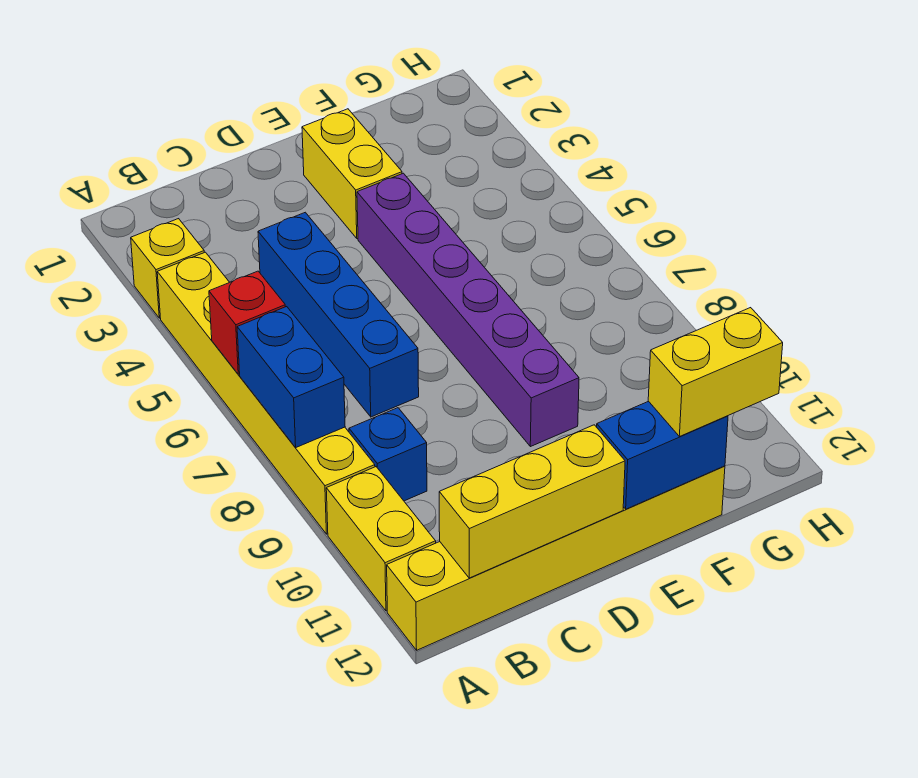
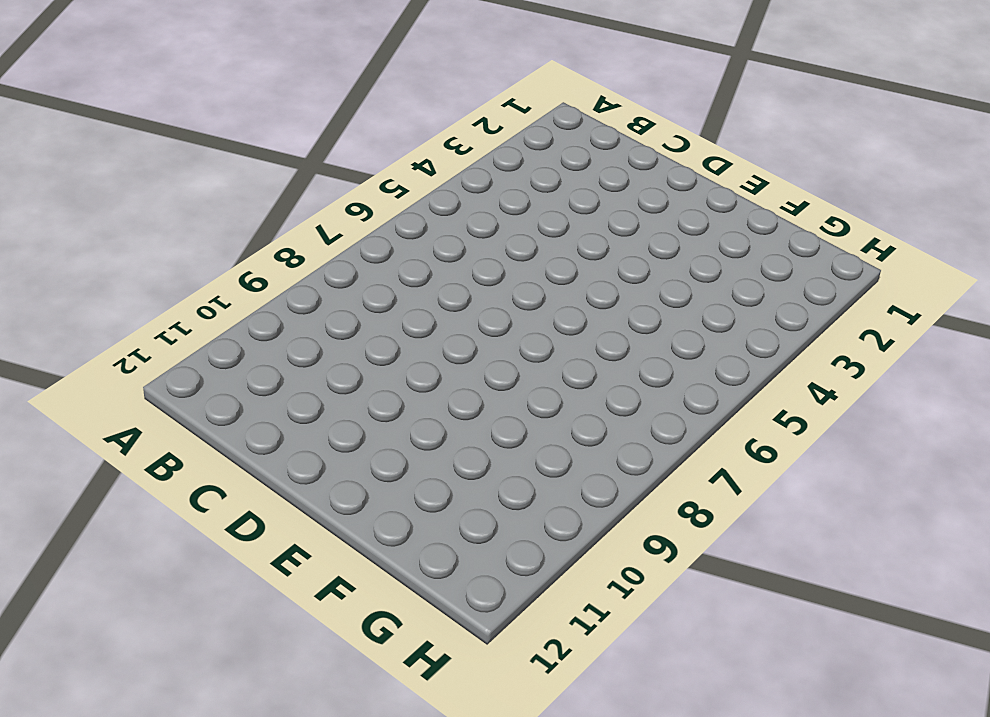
none -> yellow 1x1 brick [131,219,204,318]
none -> yellow 1x6 brick [157,252,375,534]
none -> yellow 1x2 brick [326,467,436,611]

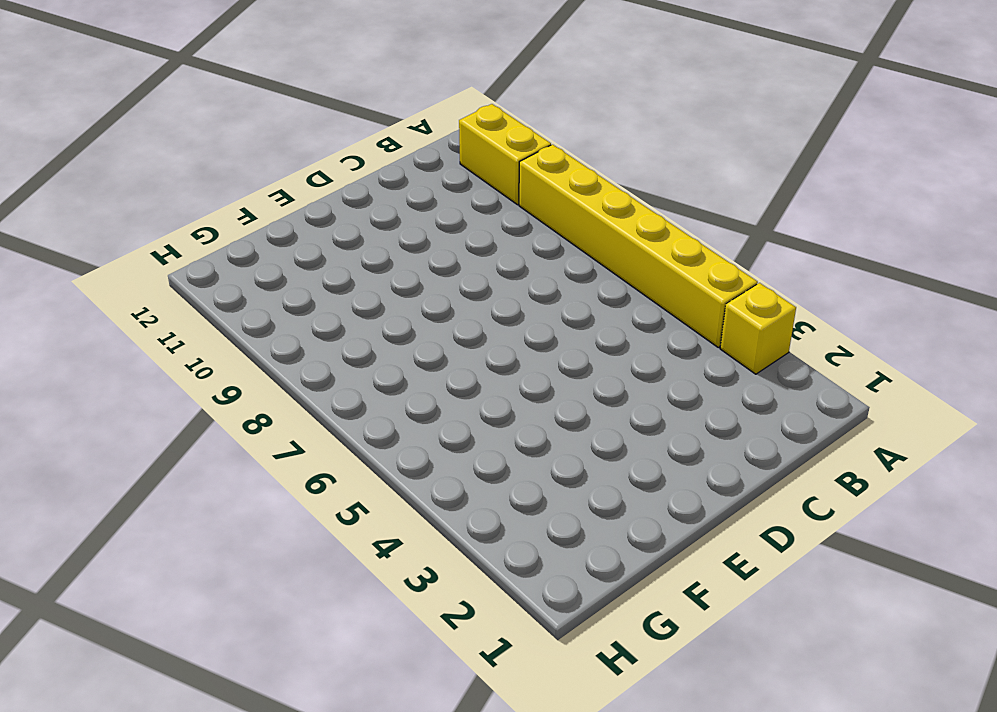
none -> yellow 1x6 brick [387,466,725,650]
none -> blue 1x1 brick [349,408,427,501]
none -> blue 1x4 brick [258,212,419,417]

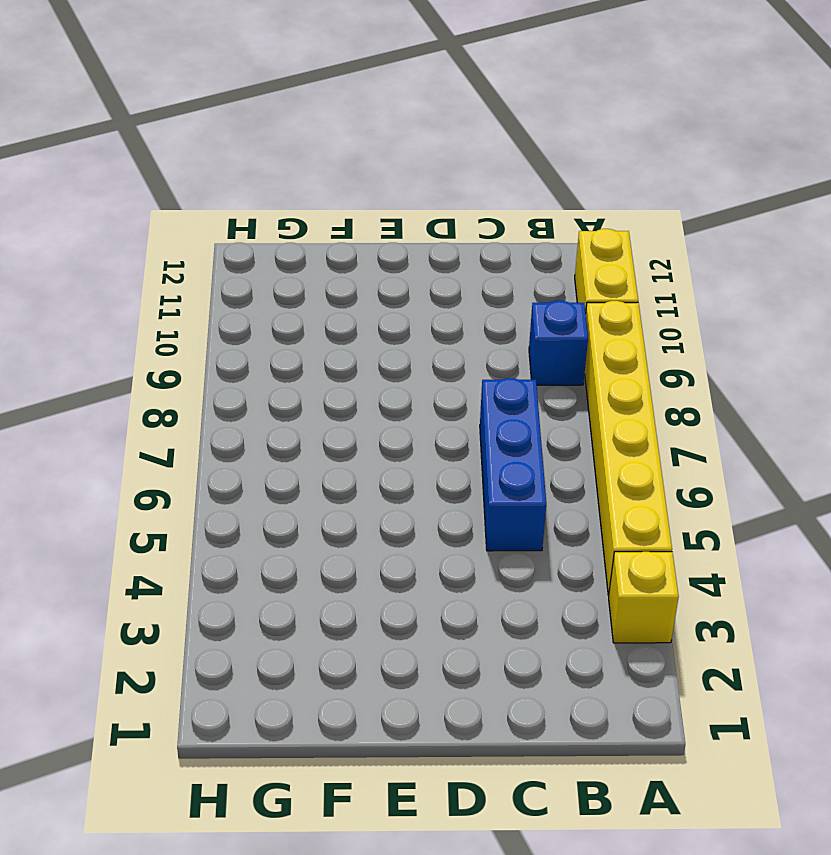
blue 1x3 brick [480,378,546,551] -> blue 1x4 brick [258,212,419,417]
none -> yellow 1x6 brick [387,466,725,650]
none -> yellow 1x2 brick [302,109,402,239]
none -> purple 1x6 brick [357,173,579,447]

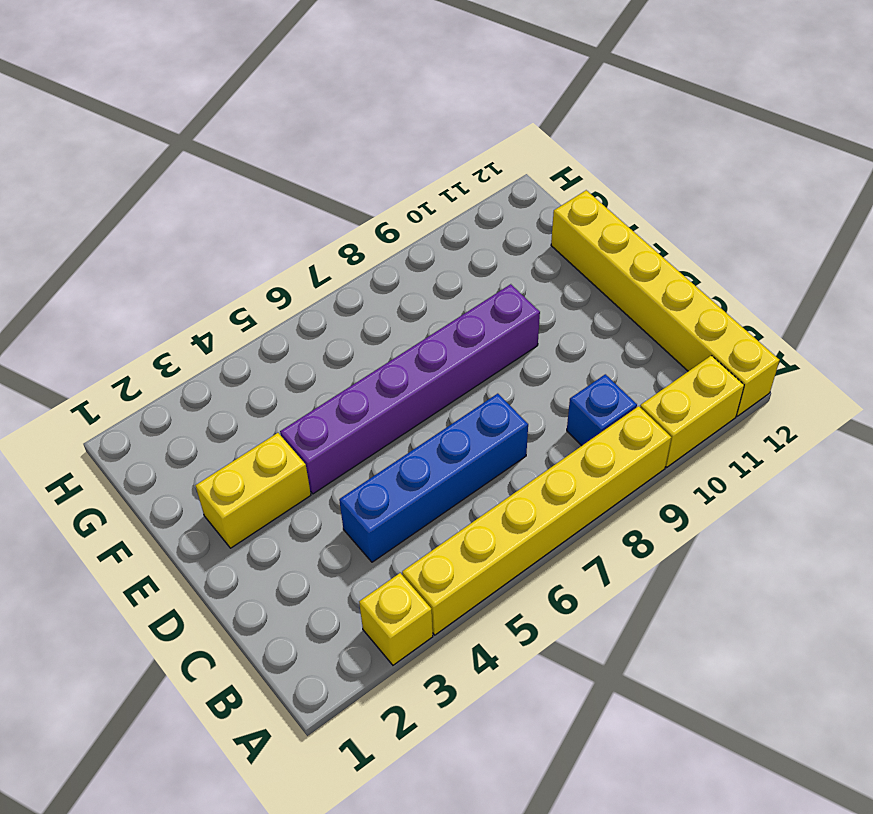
none -> red 1x1 brick [209,271,285,374]
none -> blue 1x2 brick [237,307,345,448]
none -> yellow 1x3 brick [439,425,625,578]

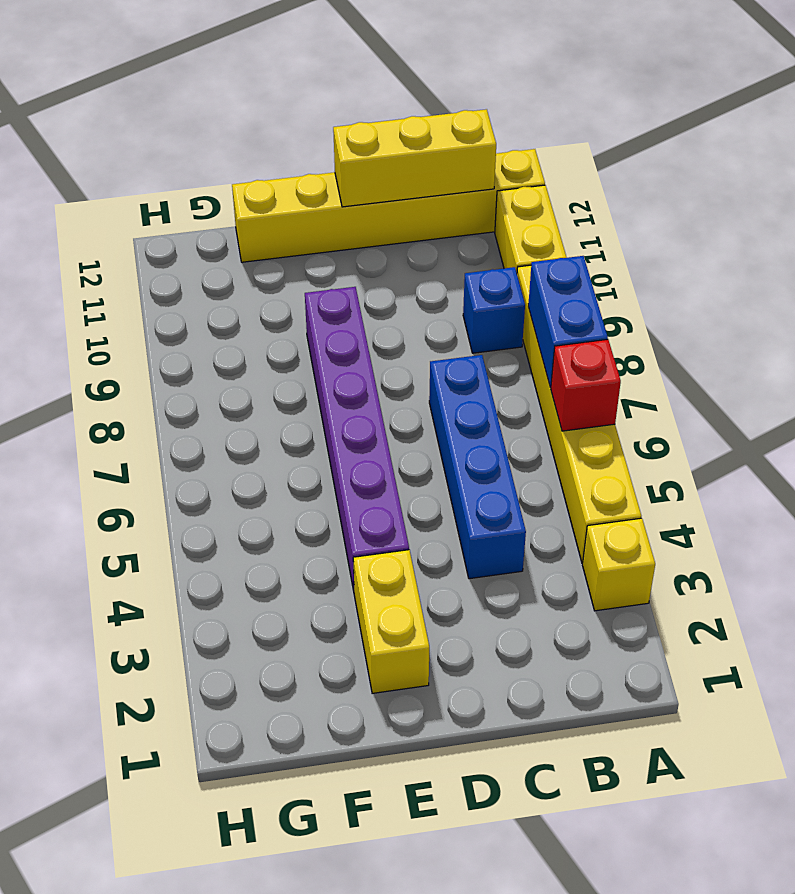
none -> blue 1x2 brick [597,401,728,509]
none -> yellow 1x2 brick [648,308,783,437]

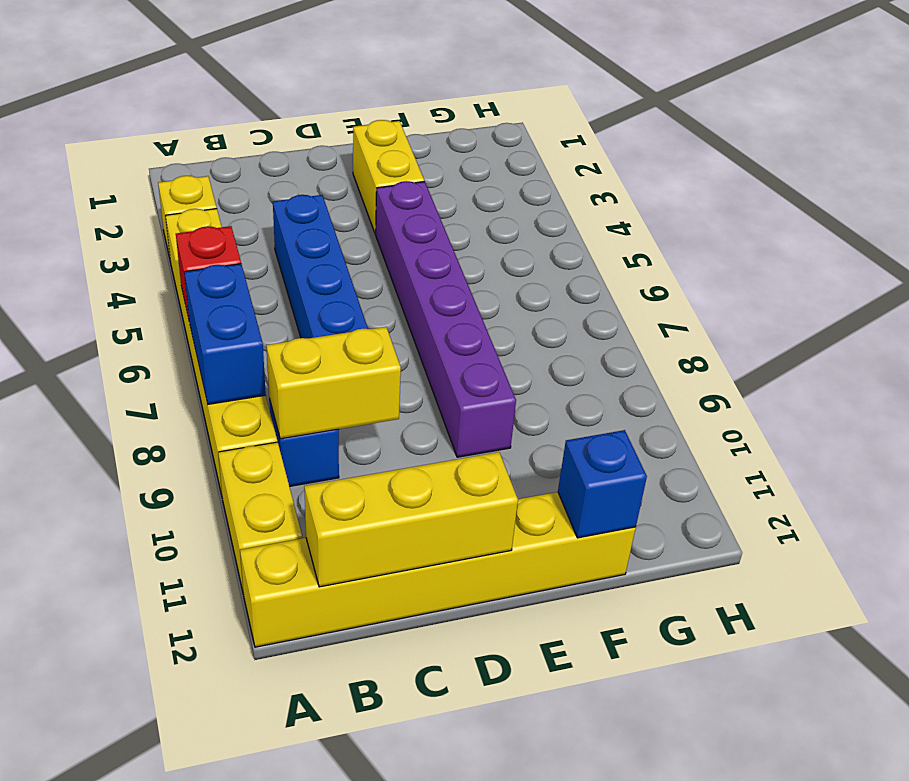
yellow 1x2 brick [266,327,401,439] -> yellow 1x2 brick moved to [648,308,783,437]
blue 1x1 brick [558,430,647,538] -> blue 1x2 brick [597,401,728,509]

